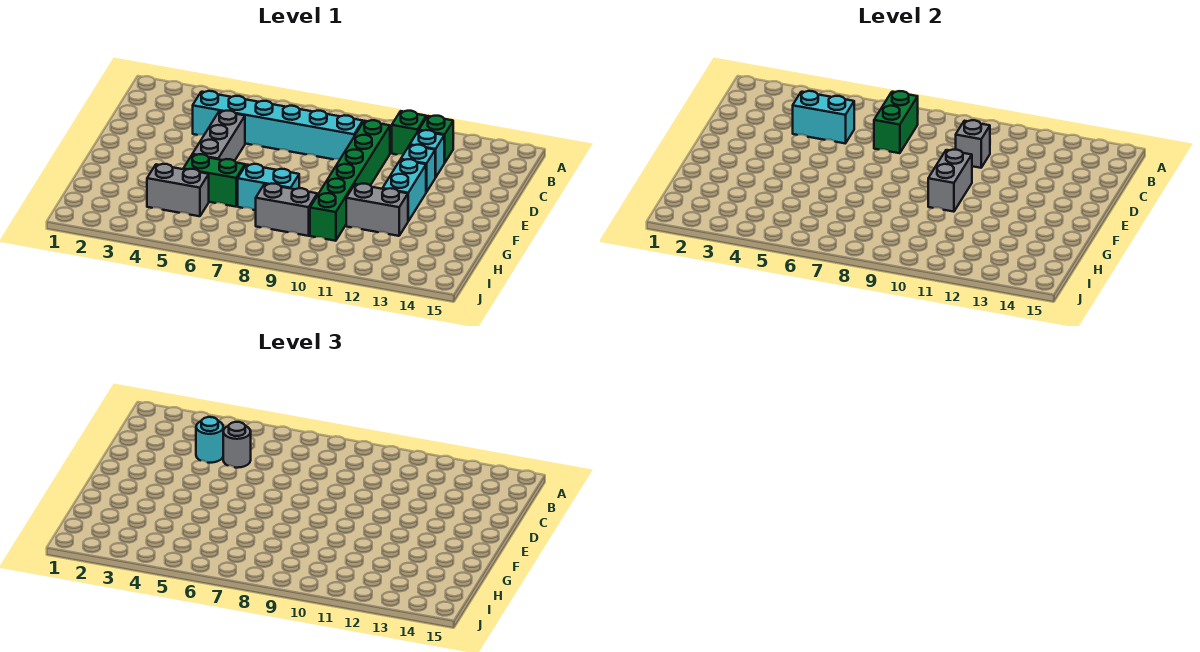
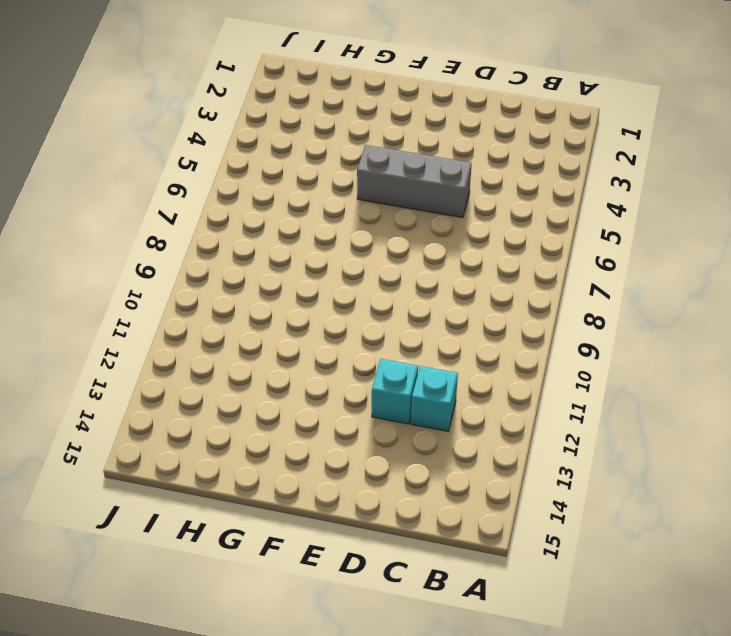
none -> green 1x1 brick [392,111,426,155]
none -> green 1x1 brick [419,116,453,163]
none -> cyan 1x6 brick [193,91,363,159]

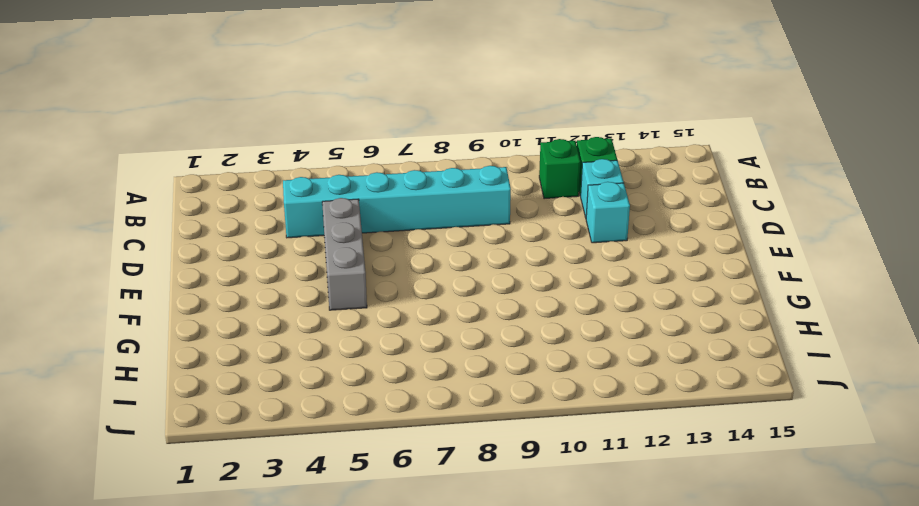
none -> green 1x6 brick [310,120,390,241]
none -> cyan 1x2 brick [383,159,426,221]
none -> green 1x2 brick [184,154,245,207]

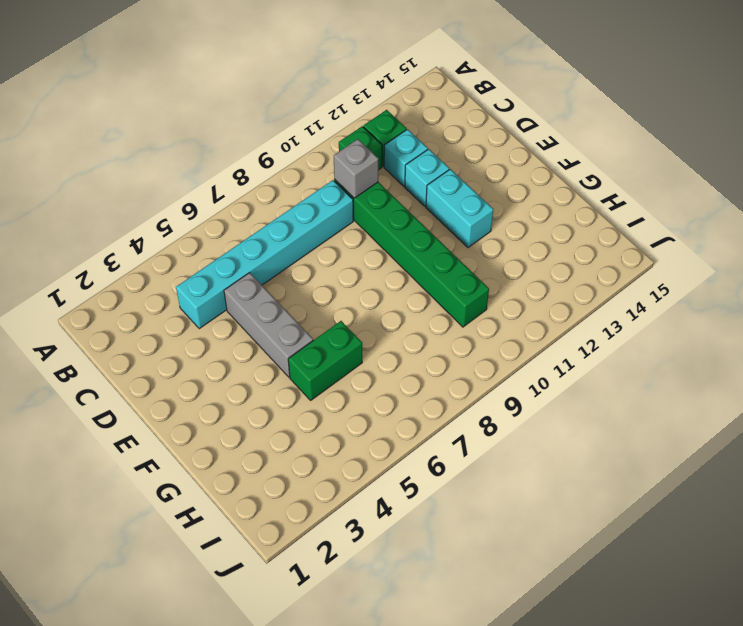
none -> cyan 1x2 brick [238,164,299,210]
none -> grey 1x2 brick [346,184,408,236]
none -> grey 1x2 brick [147,164,209,216]

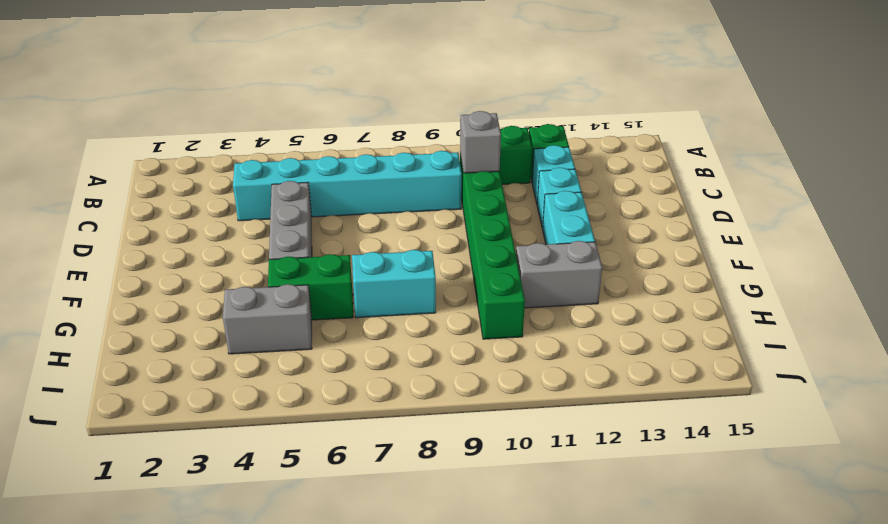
none -> grey 1x2 brick [256,184,317,236]
none -> green 1x2 brick [874,91,918,153]
none -> cyan 1x2 brick [793,91,854,143]

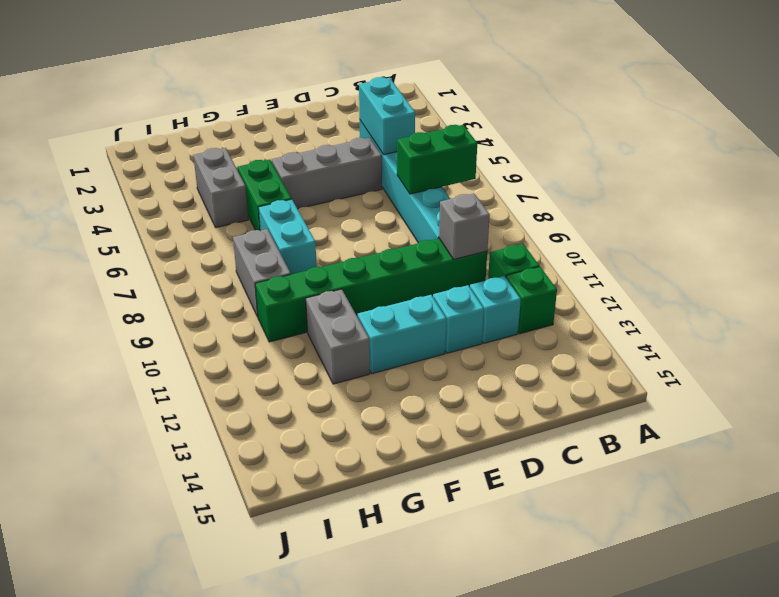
none -> grey 1x2 brick [928,150,972,212]
none -> cyan 1x1 round brick [196,417,223,463]
none -> grey 1x1 round brick [223,422,251,468]

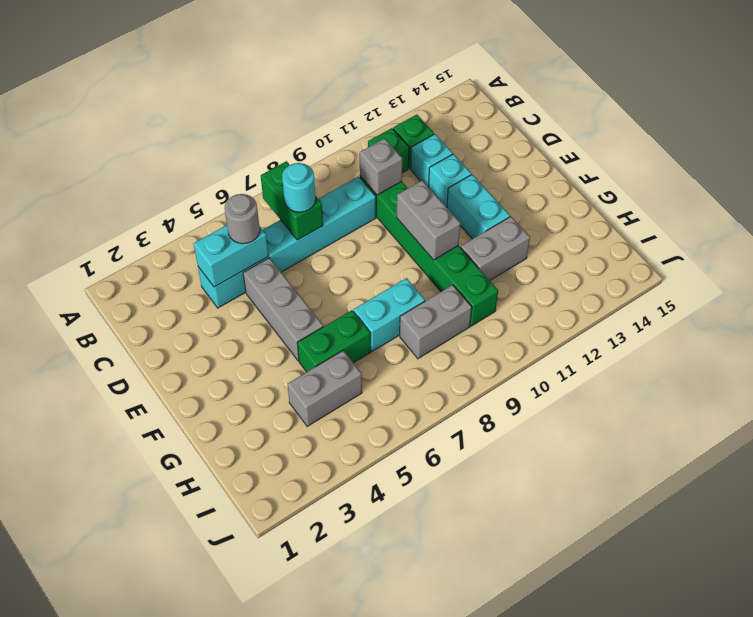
cyan 1x1 round brick [282,163,316,212] -> cyan 1x1 round brick moved to [196,417,223,463]

